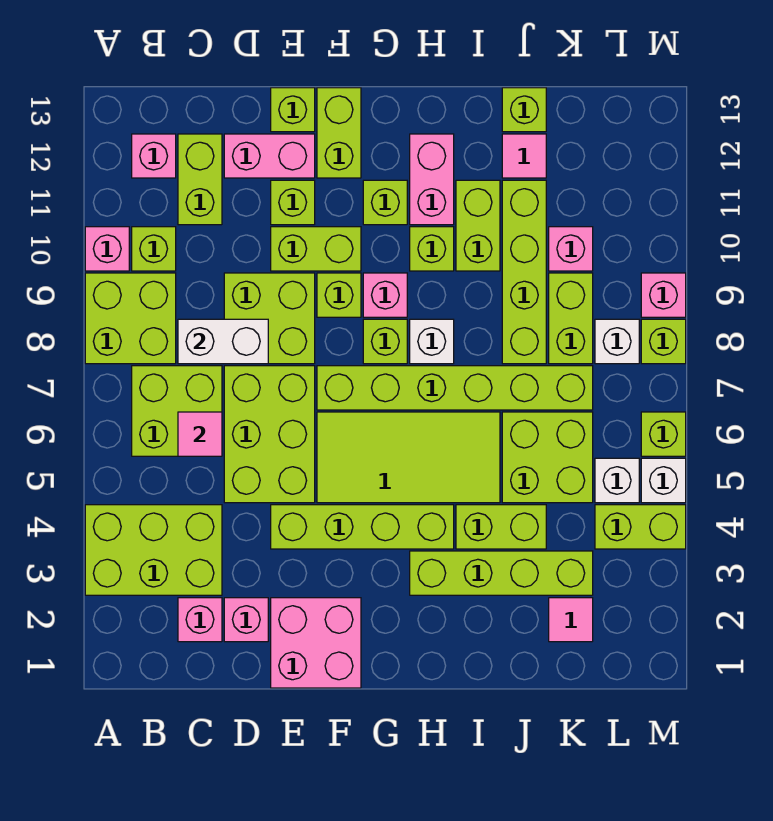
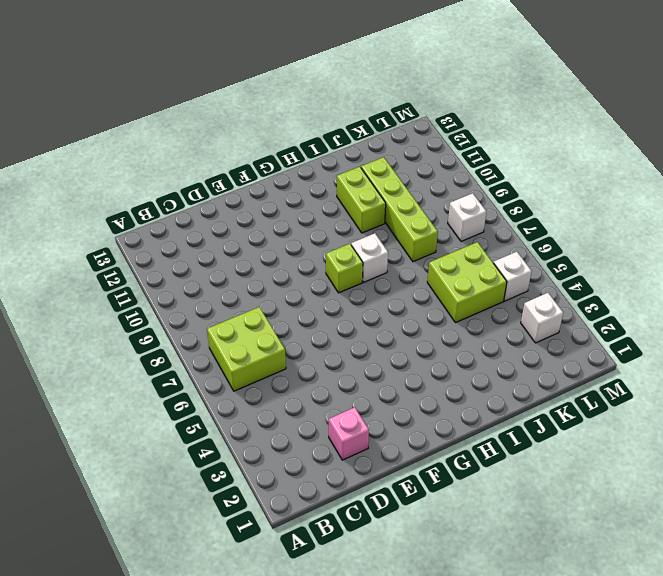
white 1x1 brick [521,293,563,343] -> white 1x1 brick moved to [641,458,686,503]
none -> lime 2x3 brick [85,505,222,595]
none -> lime 2x2 brick [85,273,176,364]
none -> pink 1x1 brick [85,227,129,271]
none -> lime 1x1 brick [132,227,176,271]

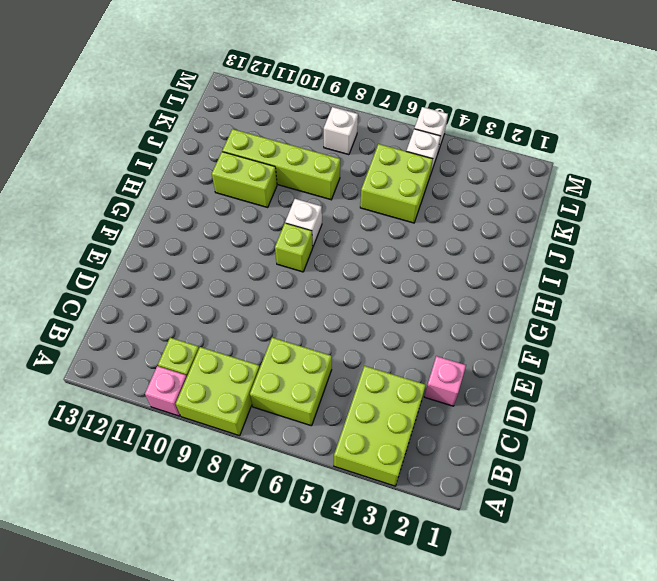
none -> pink 1x1 brick [132,134,176,178]
none -> pink 1x1 brick [178,598,222,642]
none -> lime 1x2 brick [178,134,222,225]
none -> lime 2x3 brick [224,366,315,503]

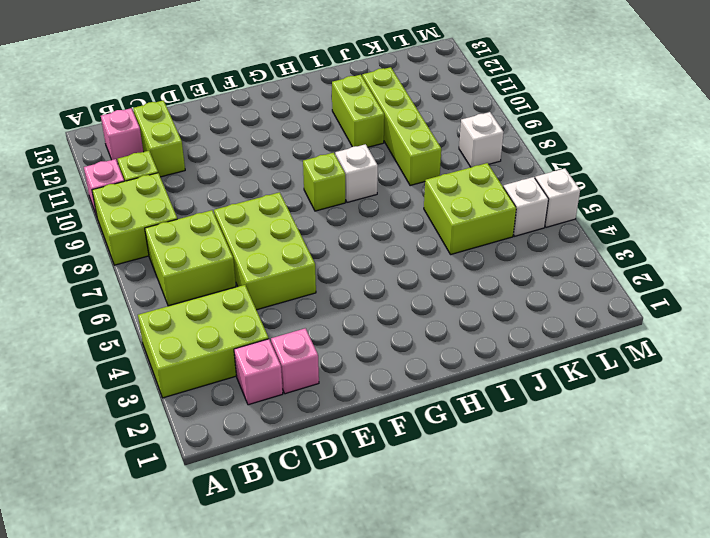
none -> lime 2x2 brick [224,273,315,364]
none -> pink 1x2 brick [224,134,315,178]
none -> pink 2x2 brick [271,598,361,688]
none -> lime 1x4 brick [271,505,454,549]

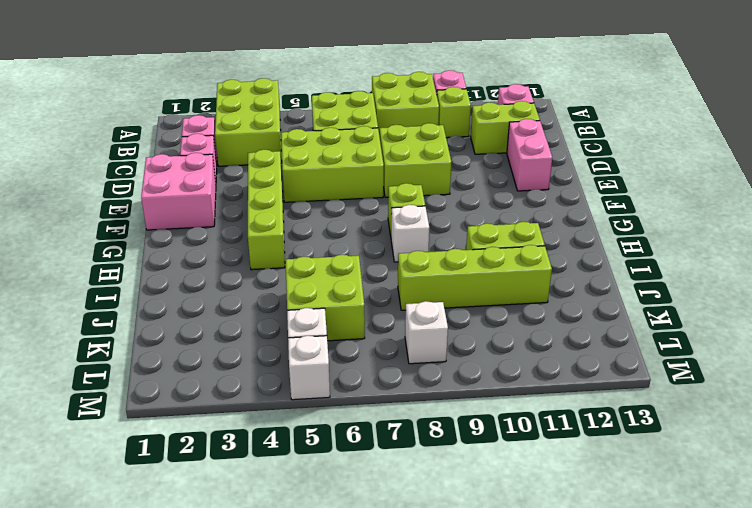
none -> lime 1x2 brick [271,227,361,271]
none -> lime 1x1 brick [271,180,315,225]
none -> lime 1x1 brick [271,88,315,132]
none -> lime 2x4 tile [317,412,500,503]

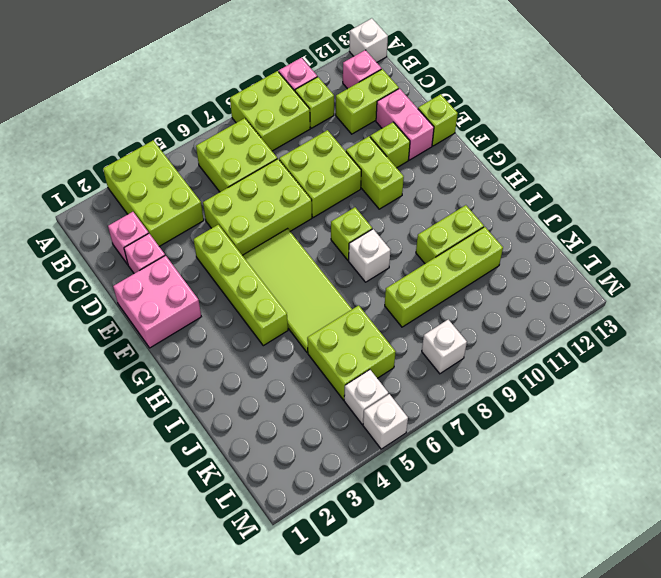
white 1x1 brick [349,18,388,62] -> none
none -> lime 1x6 brick [317,366,593,410]
none -> lime 1x1 brick [317,273,361,317]
none -> lime 1x2 brick [317,88,361,178]
none -> pink 1x1 brick [363,273,407,317]

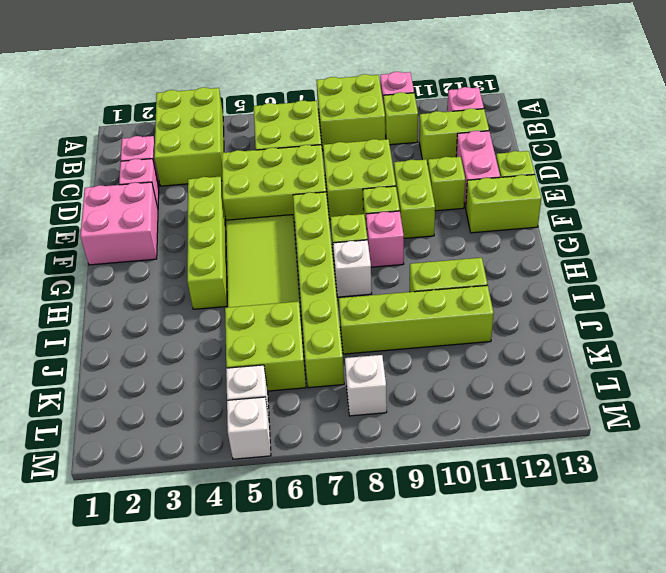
none -> lime 1x1 brick [363,180,407,225]
none -> lime 1x4 brick [410,551,593,595]
none -> lime 1x1 brick [410,227,454,271]
none -> pink 1x2 brick [410,134,454,225]

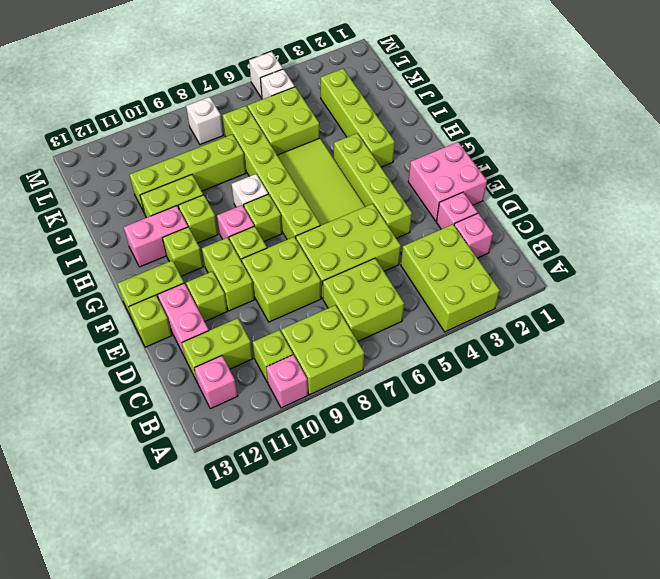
none -> lime 1x2 brick [456,505,546,549]
none -> pink 1x1 tile [502,134,546,178]
none -> lime 1x1 brick [502,88,546,132]
none -> pink 1x1 tile [549,598,593,642]

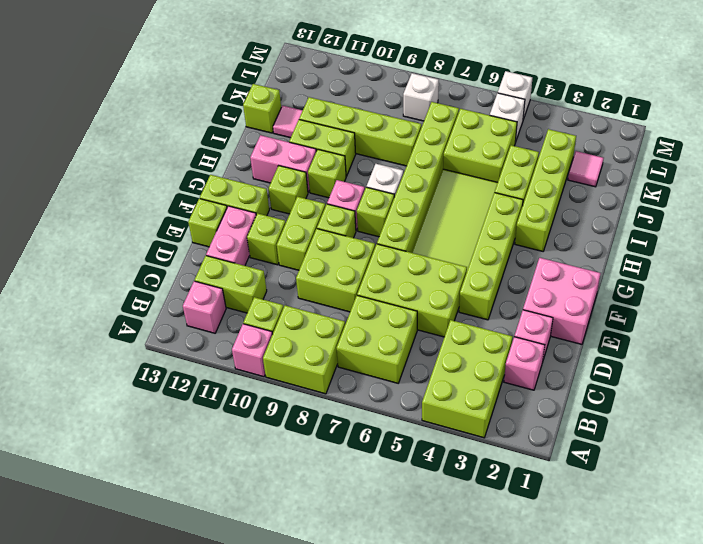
none -> lime 1x2 brick [549,273,593,364]
none -> pink 1x1 brick [549,227,593,271]
none -> lime 1x2 brick [595,505,686,549]
none -> lime 1x1 brick [641,412,686,456]

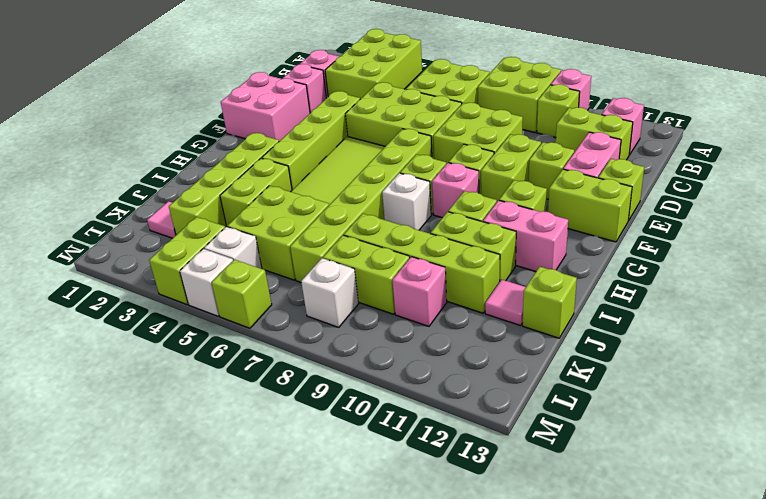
none -> lime 1x1 brick [641,319,686,364]
none -> pink 1x1 brick [641,273,686,317]
none -> pink 1x1 tile [178,412,222,456]
none -> white 1x2 brick [178,319,268,364]

